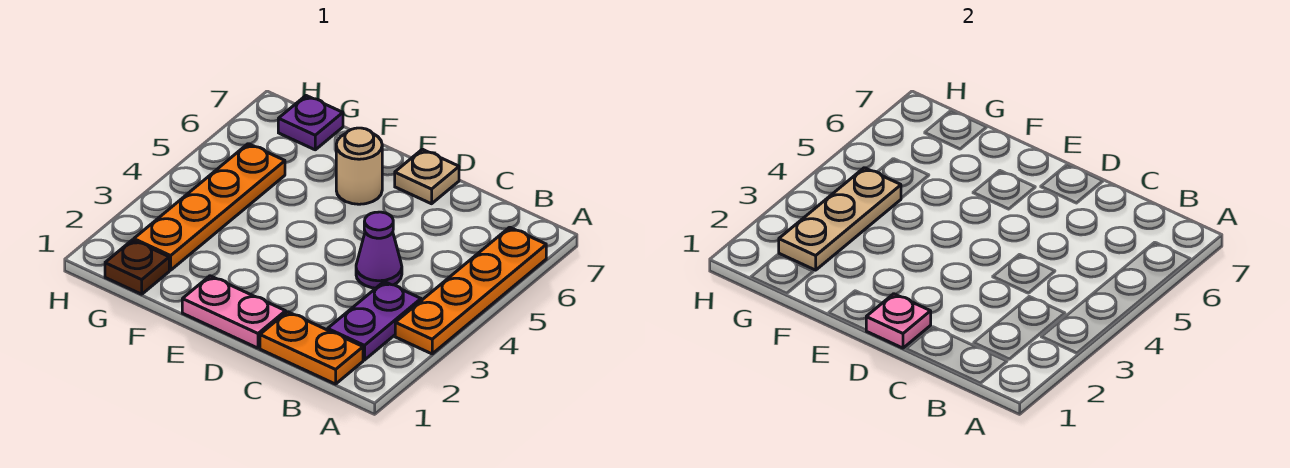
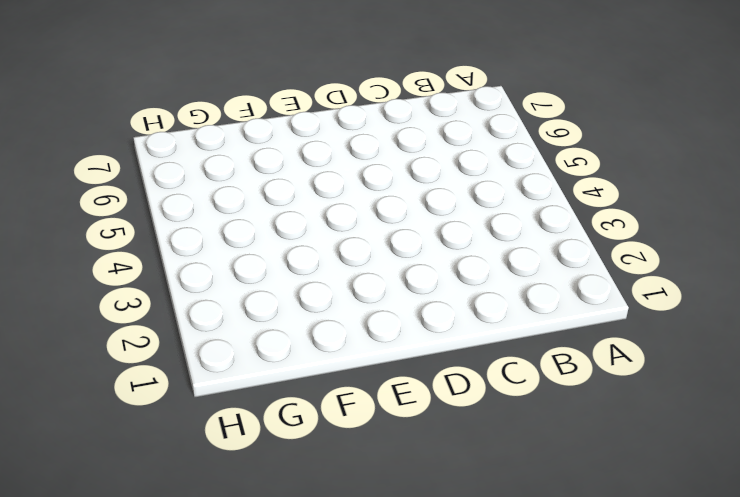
none -> orange 1x4 plate [395,227,546,354]
none -> orange 1x2 plate [260,312,363,384]
none -> purple 1x2 plate [328,282,421,360]

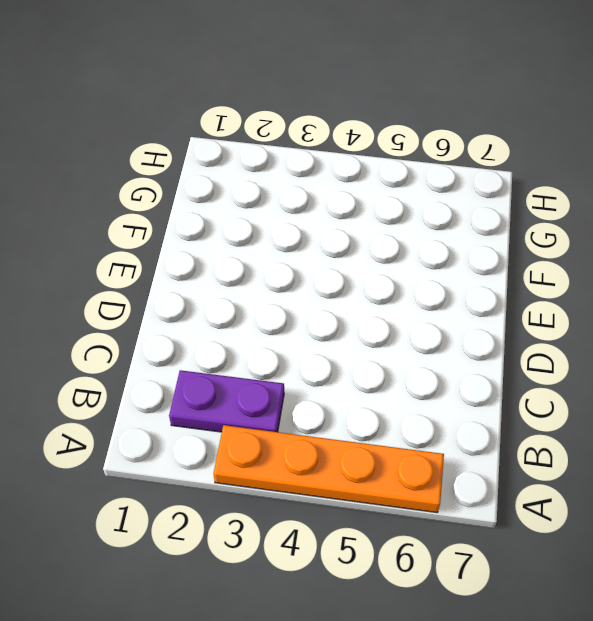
none -> orange 1x2 plate [260,312,363,384]
none -> purple 1x1 cone [356,212,402,288]
none -> pink 1x2 plate [182,276,286,348]

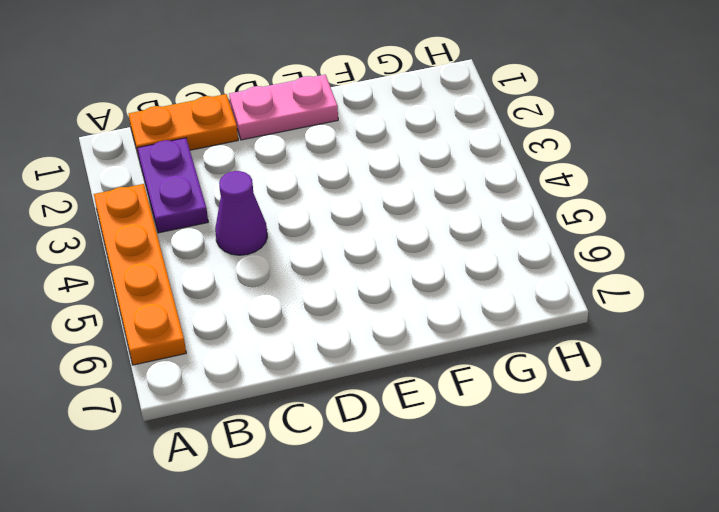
none -> tan 1x1 plate [395,149,459,204]
none -> tan 1x1 round brick [336,128,382,204]
none -> brown 1x1 plate [105,240,169,294]

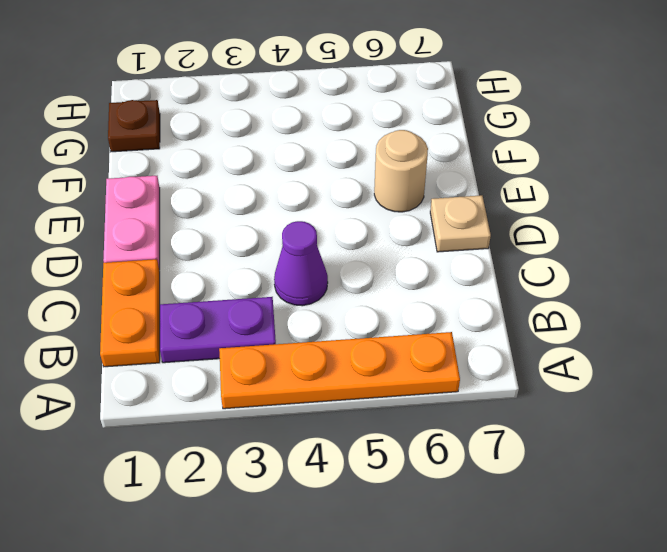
none -> orange 1x4 plate [134,144,285,270]
none -> purple 1x1 plate [278,96,343,150]
none -> pink 1x1 plate [866,294,931,348]

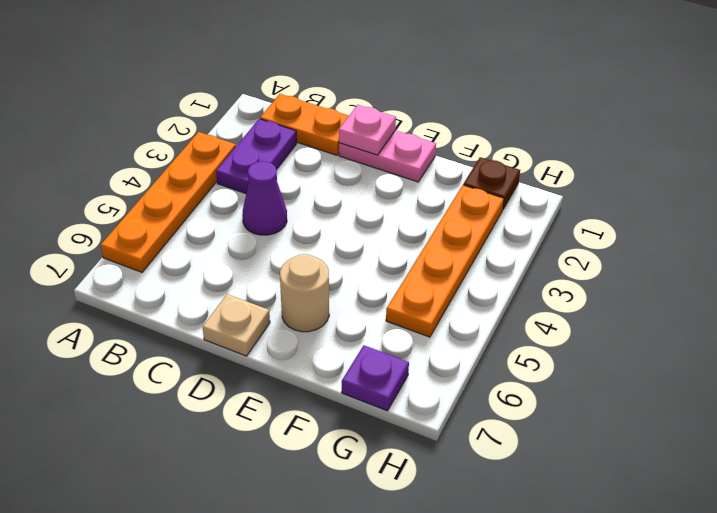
none -> tan 1x3 plate [779,168,901,270]

